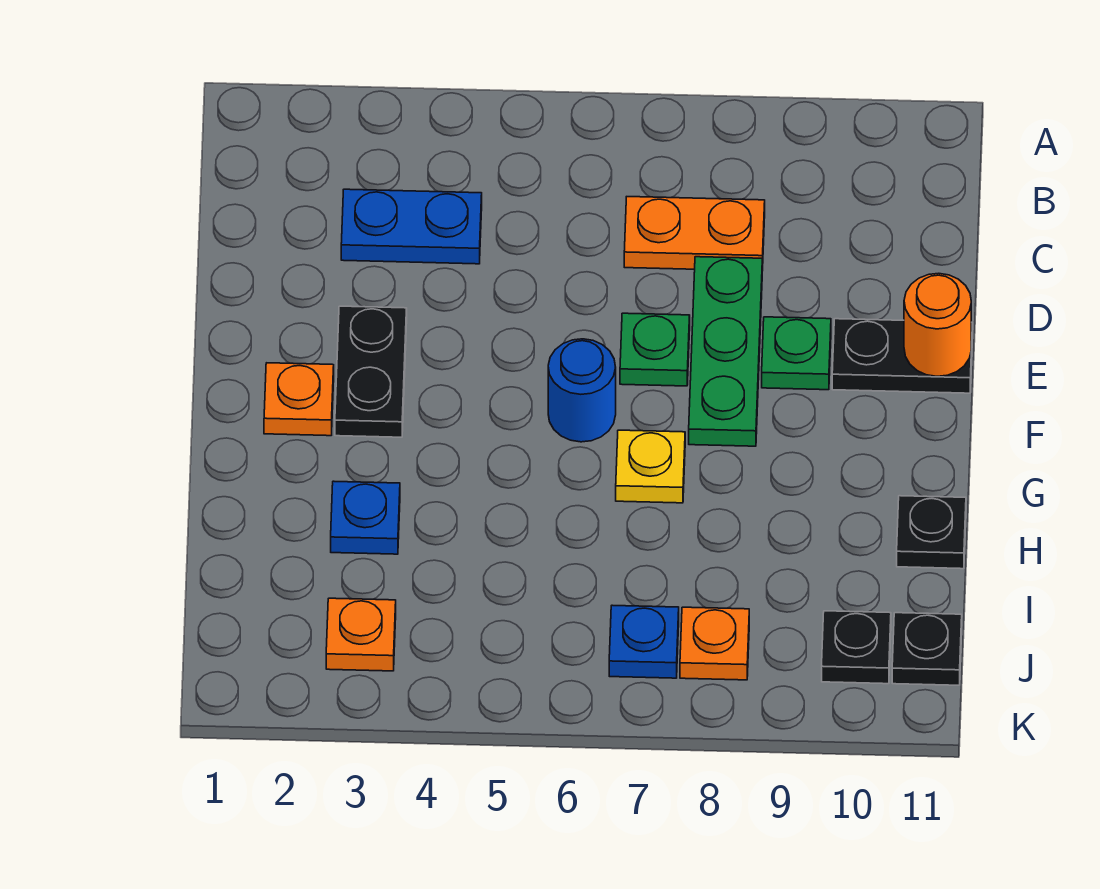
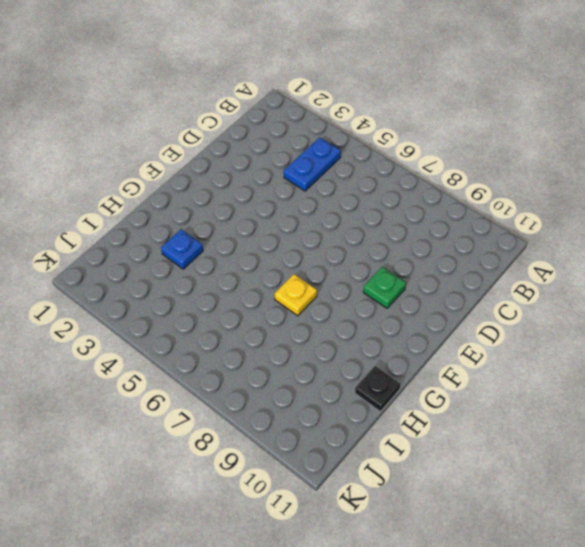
blue 1x2 plate [284,137,341,191] -> blue 1x2 plate turned to [341,189,482,264]
none -> orange 1x2 plate [624,197,765,271]
none -> green 1x3 plate [689,257,762,446]
none -> black 1x2 plate [335,306,407,437]

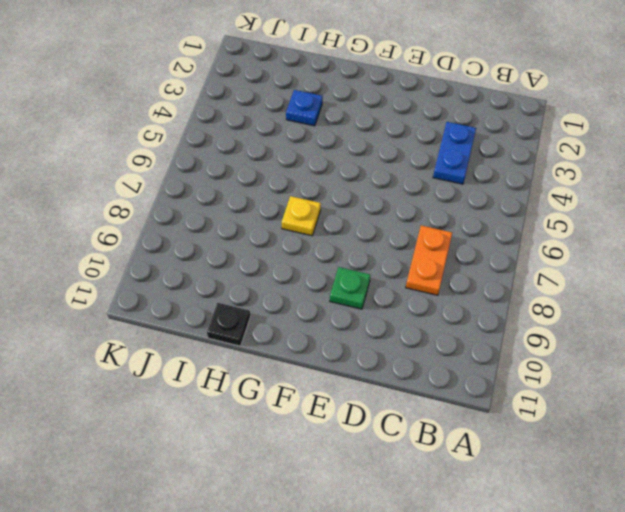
none -> green 1x3 plate [689,257,762,446]
none -> black 1x2 plate [335,306,407,437]
none -> green 1x1 plate [620,313,690,386]

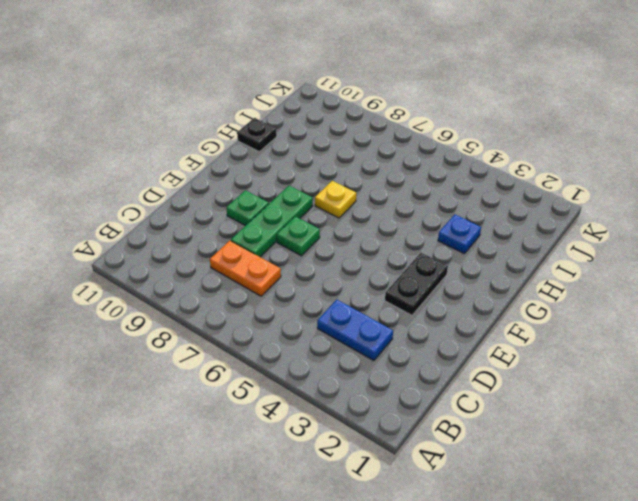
none -> black 1x2 plate [832,319,973,393]
none -> orange 1x1 plate [264,363,334,436]
none -> blue 1x1 round brick [548,339,616,442]

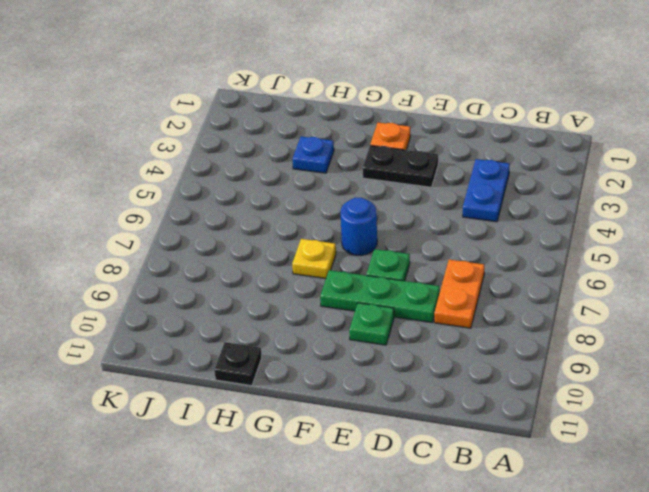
none -> black 1x2 plate [832,319,973,393]
none -> orange 1x1 plate [326,598,396,671]
none -> blue 1x1 plate [609,605,679,678]

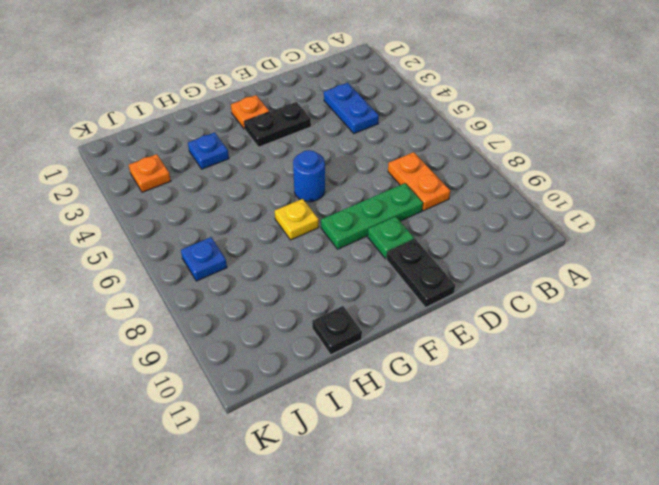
none -> green 1x1 plate [620,313,690,386]
none -> orange 1x1 plate [680,607,749,680]
none -> black 1x1 plate [822,611,891,684]

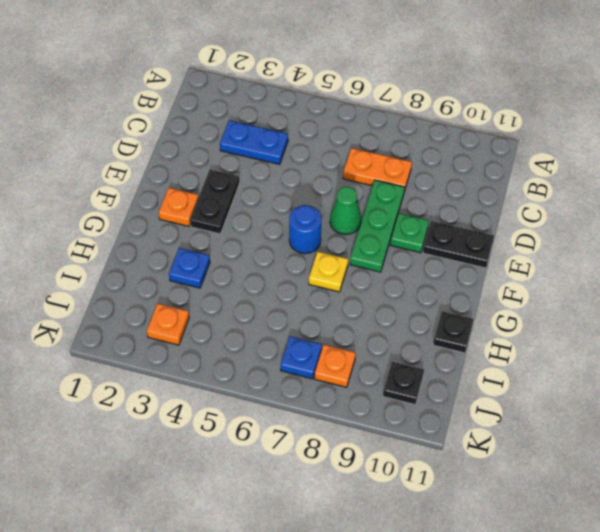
green 1x1 cone [330,187,361,235] -> green 1x1 plate [620,313,690,386]
none -> black 1x1 plate [892,613,962,685]
none -> orange 1x1 round brick [904,273,971,376]

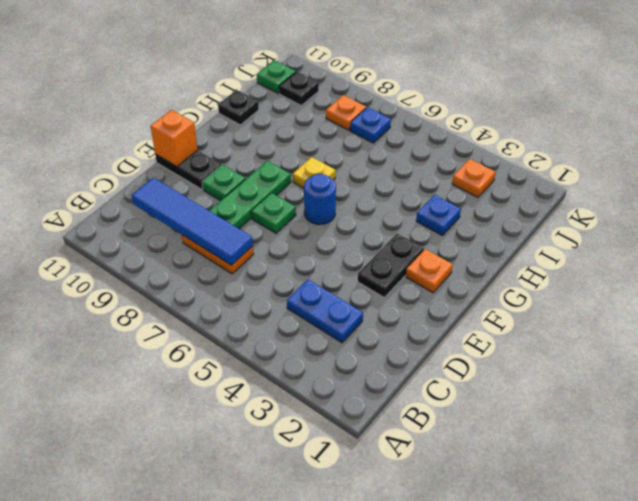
blue 1x4 tile [131,178,253,265] -> none
orange 1x1 brick [151,110,198,167] -> orange 1x1 round brick [904,273,971,376]
green 1x1 plate [257,60,296,94] -> black 1x1 plate [892,613,962,685]

